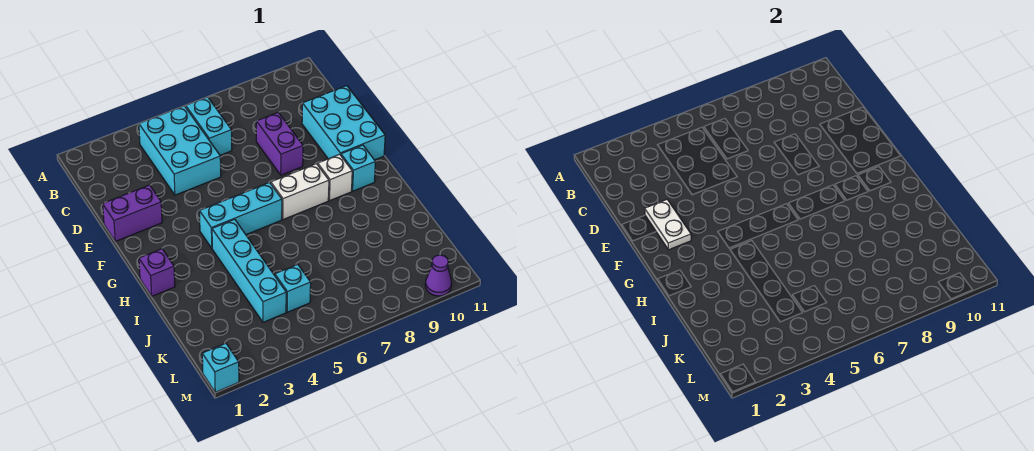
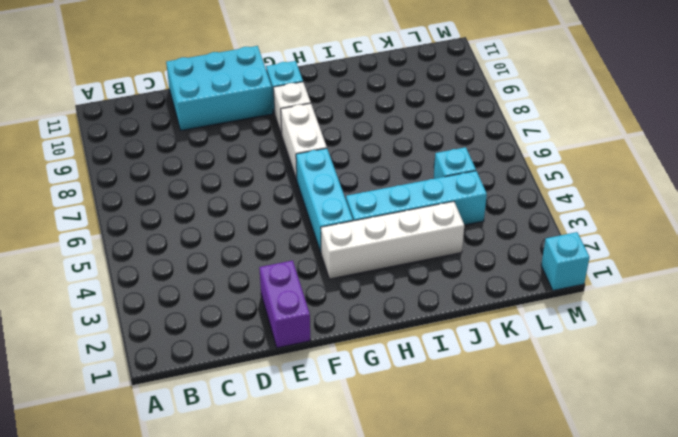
white 1x4 brick [321,201,464,279] -> none
none -> cyan 2x3 brick [139,106,221,195]
none -> cyan 1x2 brick [185,97,232,155]
none -> purple 1x2 brick [256,112,303,175]

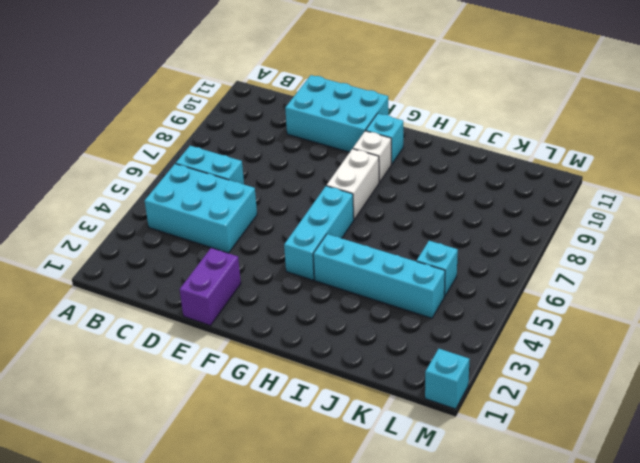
none -> purple 1x2 brick [256,112,303,175]
none -> purple 1x1 brick [139,249,175,296]
none -> purple 1x1 cone [425,255,452,296]

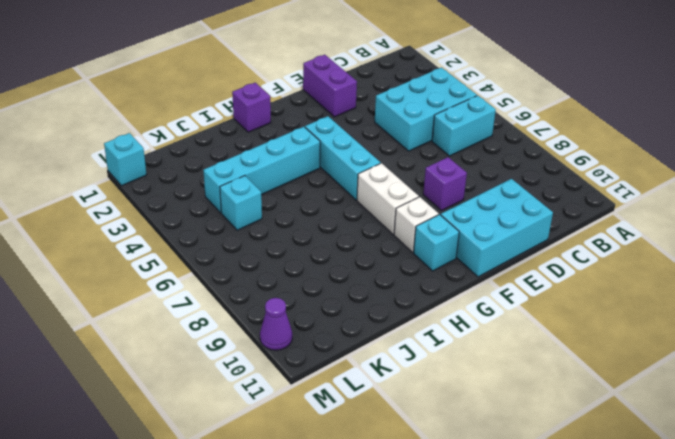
purple 1x1 brick [423,157,467,211] -> purple 1x2 brick [256,112,303,175]
none -> white 1x2 plate [645,200,691,250]

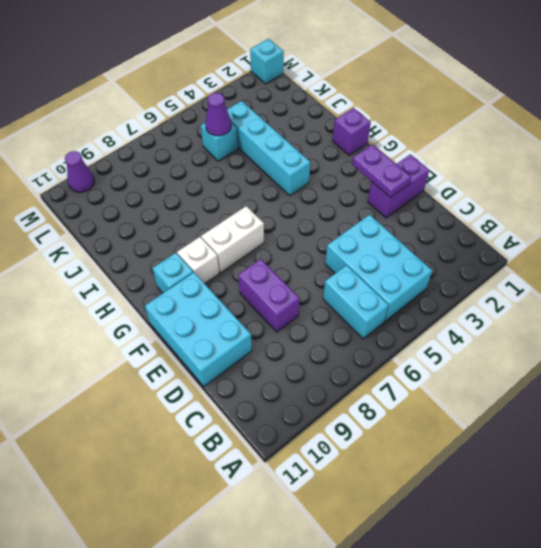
purple 1x2 plate [352,144,411,198] -> white 1x2 plate [645,200,691,250]
purple 1x1 cone [205,93,231,136] -> none
none -> cyan 1x3 brick [199,182,282,248]

